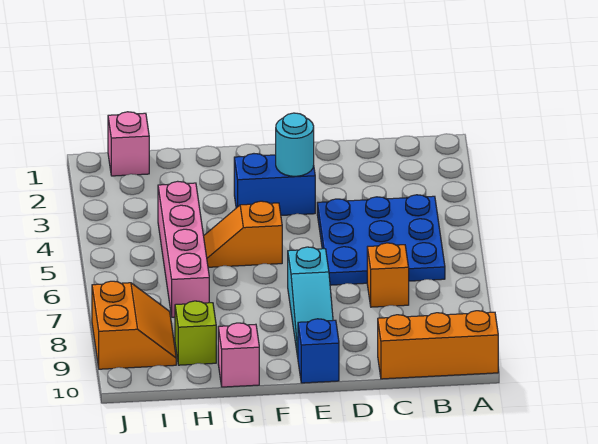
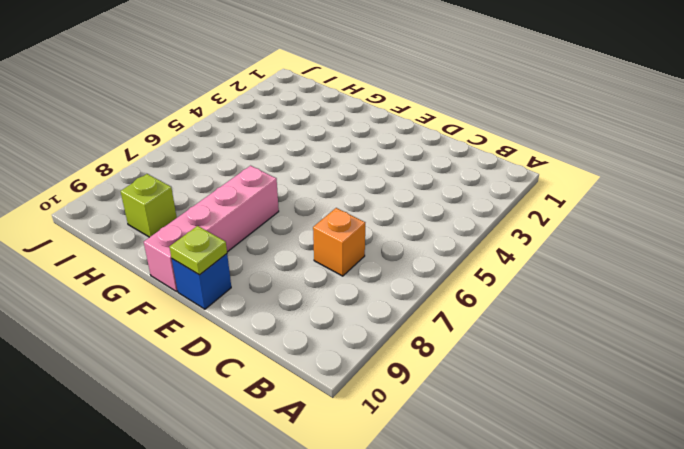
lime 1x1 plate [170,226,227,275] -> none
pink 1x4 brick [144,166,279,292] -> pink 1x4 brick moved to [158,181,209,317]
none -> orange 1x3 brick [378,311,498,379]
none -> blue 3x3 plate [317,195,445,285]
none -> blue 1x2 brick [234,154,315,215]

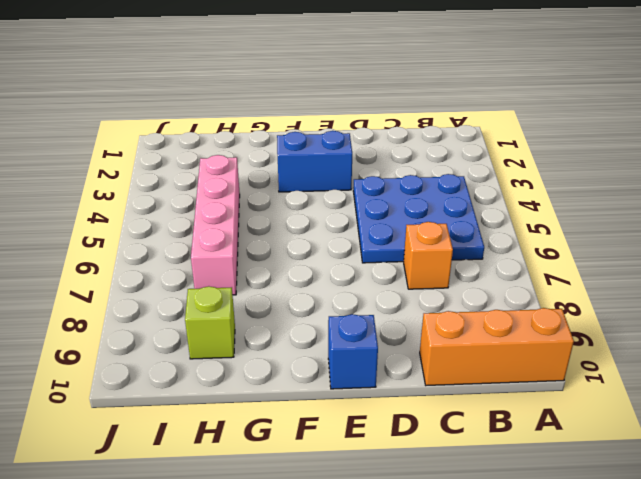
none -> cyan 1x3 slope [288,247,333,357]
none -> orange 1x2 slope [204,201,282,267]
none -> pink 1x1 brick [218,323,259,387]

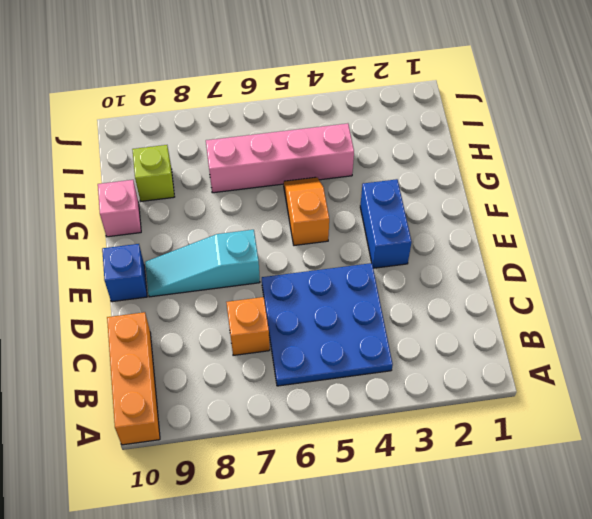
none -> pink 1x1 brick [108,112,149,176]
none -> orange 2x2 slope [92,281,176,369]
none -> cyan 1x1 round brick [276,113,314,176]

